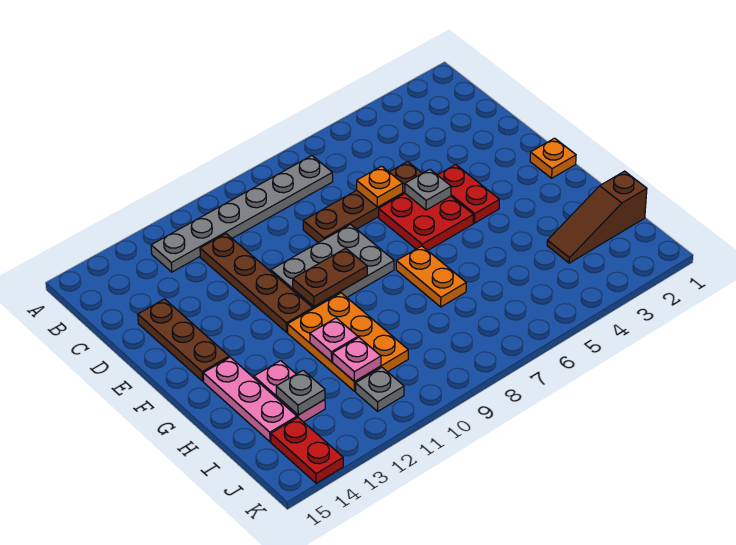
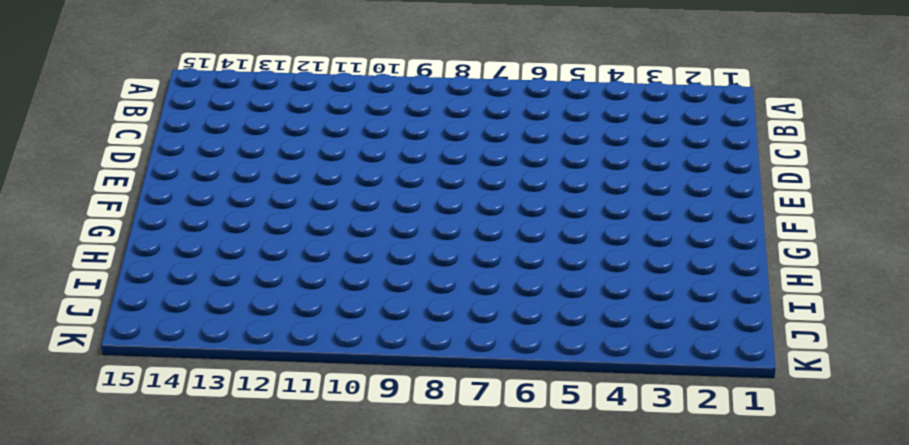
none -> grey 1x6 plate [151,156,333,272]
none -> brown 1x4 plate [200,234,313,332]
none -> brown 1x4 plate [303,162,422,243]

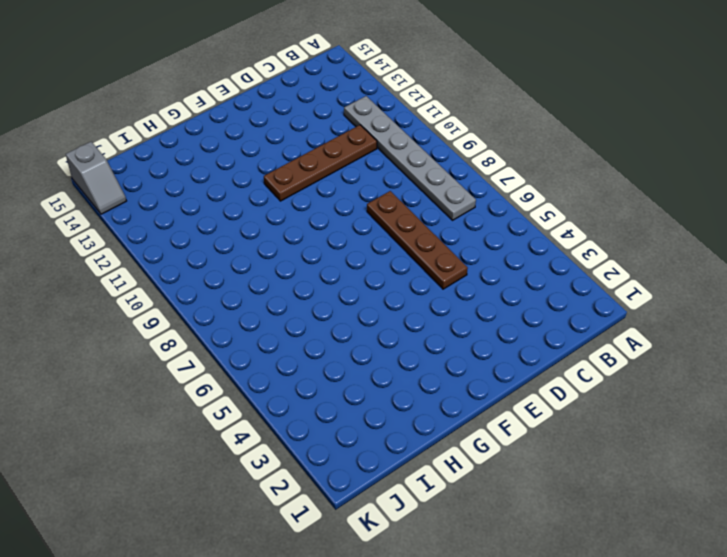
grey 1x2 slope [66,142,126,214] -> red 1x2 plate [271,417,343,483]
none -> brown 1x3 plate [138,299,229,381]
none -> red 1x2 plate [438,165,499,223]
none -> red 2x2 plate [379,194,473,250]

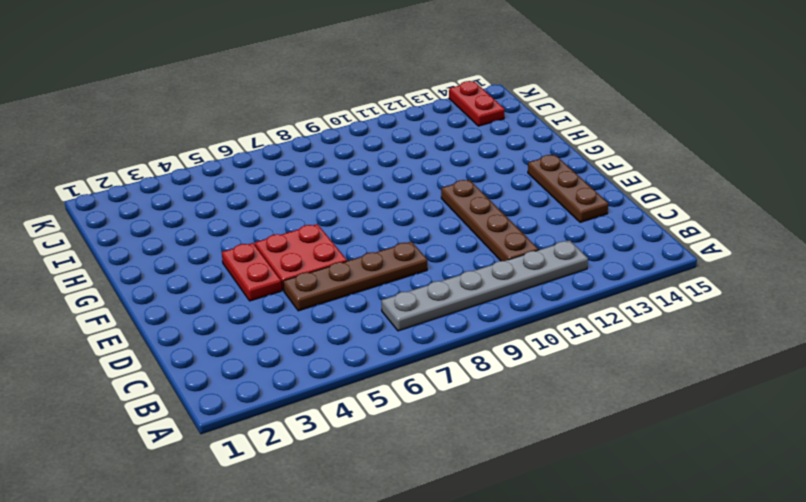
none -> grey 2x3 plate [271,224,394,309]
none -> orange 1x1 plate [530,138,576,178]
none -> orange 1x2 plate [396,246,466,307]

